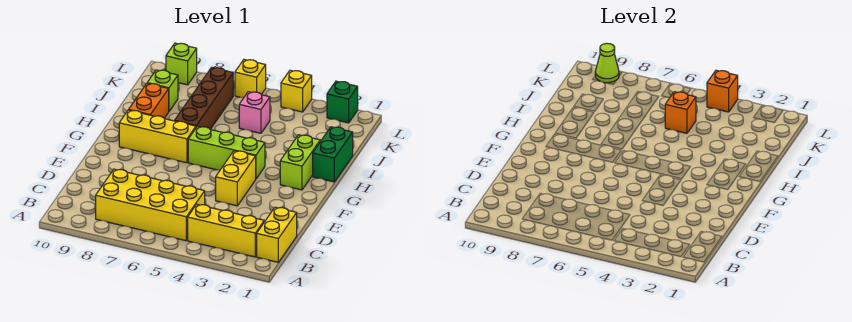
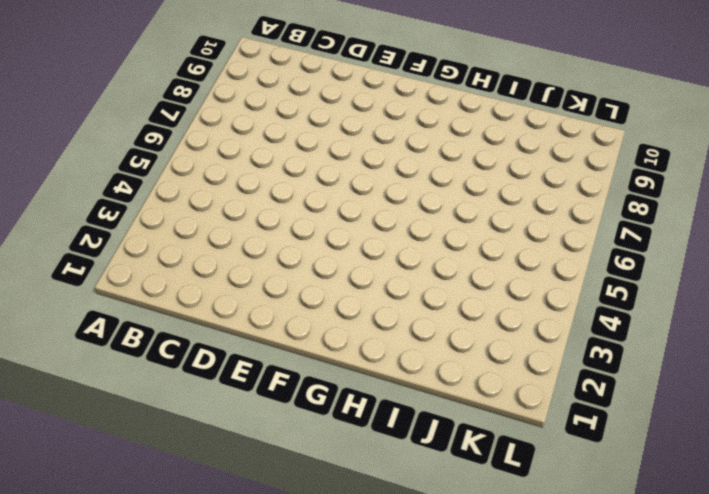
none -> yellow 1x2 brick [257,207,297,262]
none -> yellow 1x3 brick [188,204,264,257]
none -> yellow 2x4 brick [96,169,205,241]

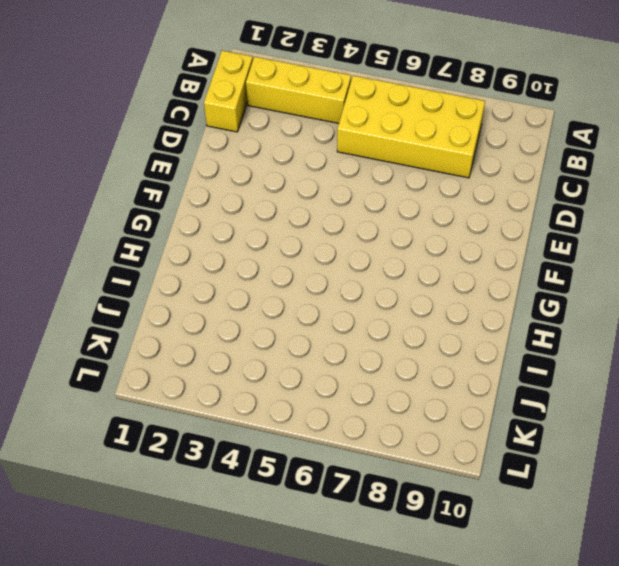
none -> yellow 1x2 brick [216,151,256,206]
none -> lime 1x2 brick [280,135,320,190]
none -> lime 1x3 brick [188,126,265,179]

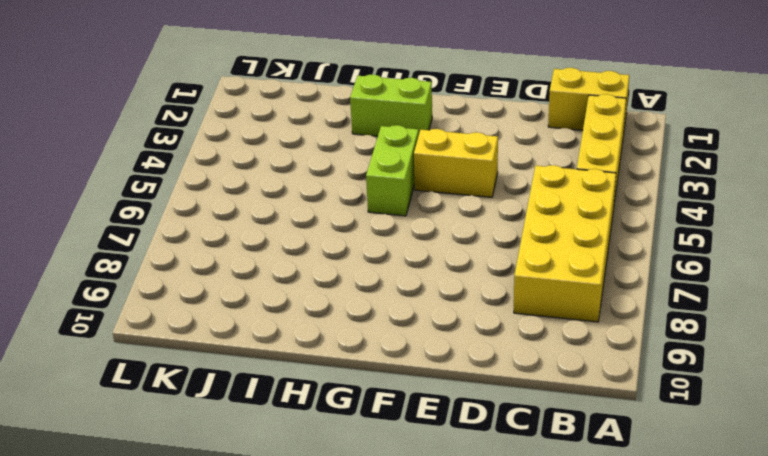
lime 1x2 brick [366,125,419,216] -> lime 1x3 brick [188,126,265,179]
none -> yellow 1x3 brick [119,110,196,163]
none -> green 1x2 brick [313,127,353,182]
none -> brown 1x4 brick [175,67,233,129]

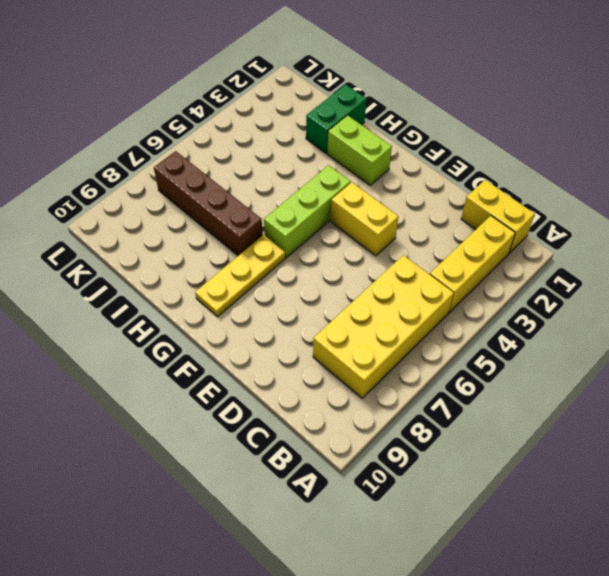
yellow 1x3 plate [195,235,285,317] -> yellow 1x3 brick [119,110,196,163]
green 1x2 brick [306,84,366,153] -> green 1x2 brick turned to [313,127,353,182]
none -> orange 1x2 brick [129,83,169,118]
none -> pink 1x1 brick [239,92,270,133]
none -> lime 1x1 brick [148,70,178,111]

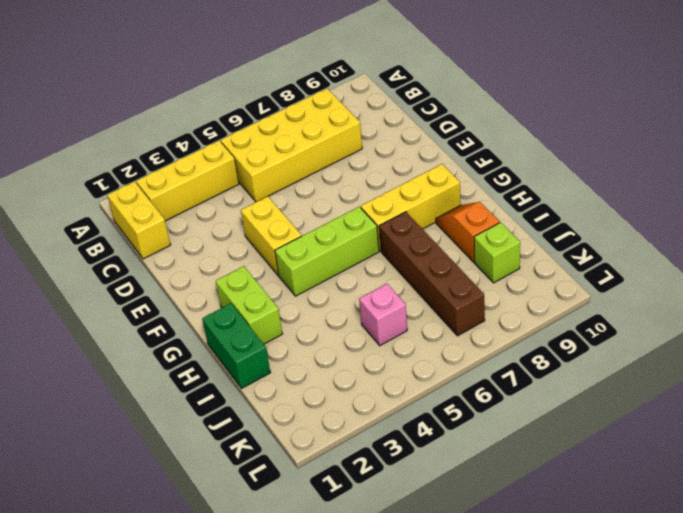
orange 1x2 slope [436,202,500,262] -> orange 1x2 brick [129,83,169,118]
none -> green 1x1 brick [327,81,358,123]
none -> yellow 1x1 brick [281,70,312,112]
none -> yellow 1x1 brick [235,60,266,98]

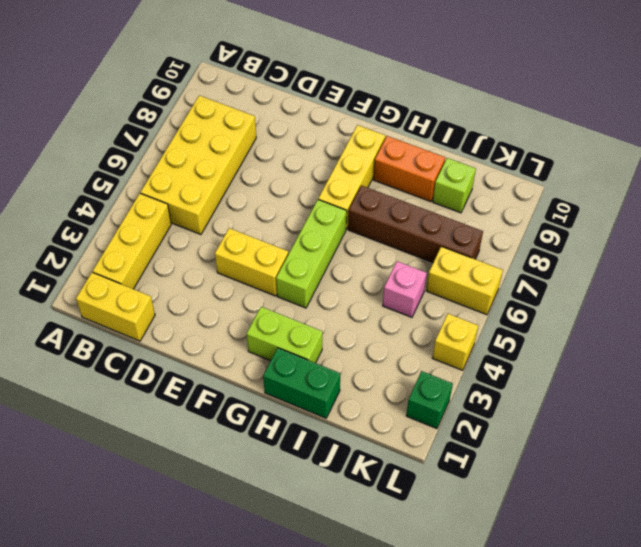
yellow 1x2 brick [426,246,503,315] -> yellow 1x1 brick [235,60,266,98]
none -> lime 1x1 brick [166,43,197,85]
none -> orange 1x1 brick [665,92,696,133]
none -> orange 1x1 brick [707,70,738,112]

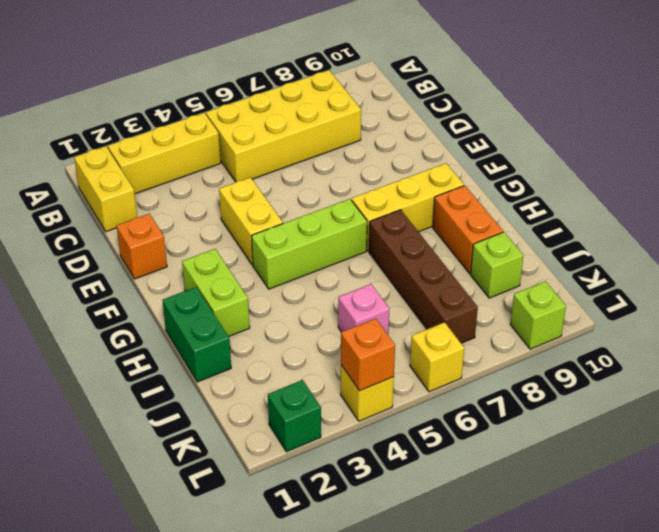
orange 1x1 brick [117,214,167,279] -> orange 1x1 brick moved to [665,92,696,133]
none -> lime 1x1 cone [595,43,619,83]

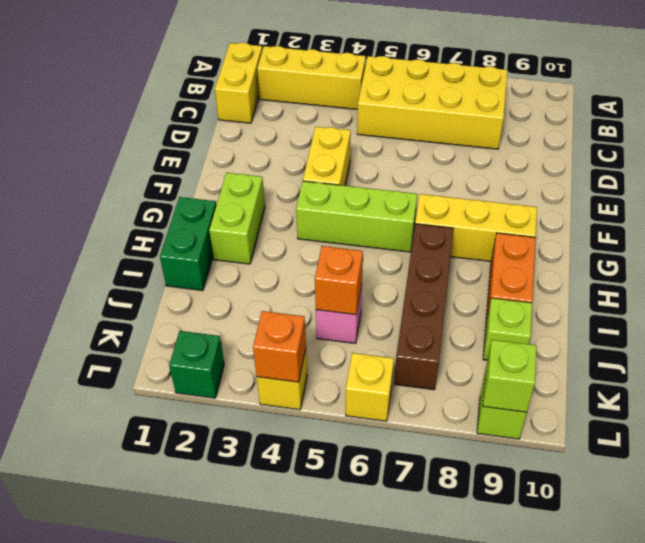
lime 1x1 brick [483,340,537,412] -> lime 1x1 cone [595,43,619,83]

